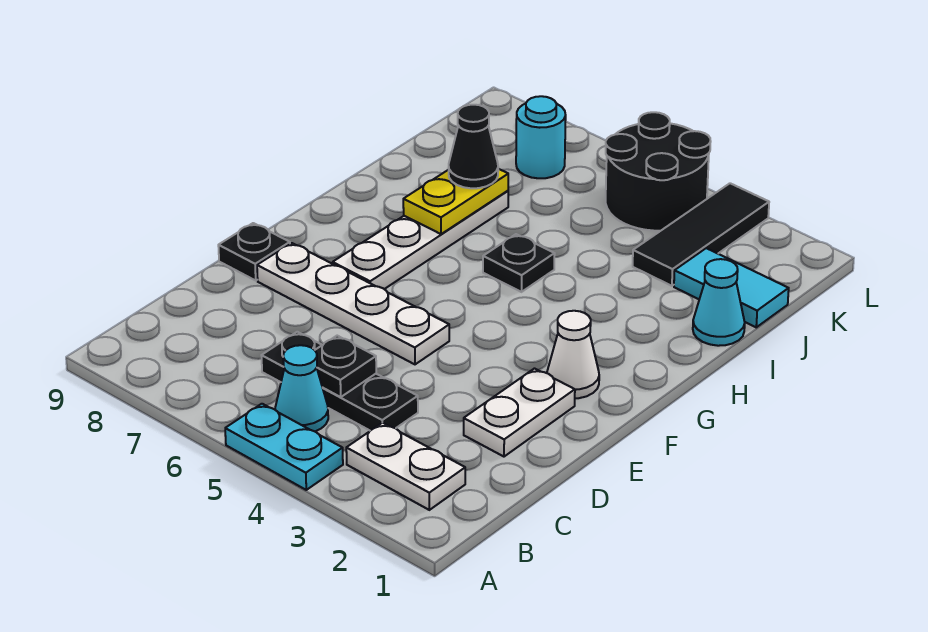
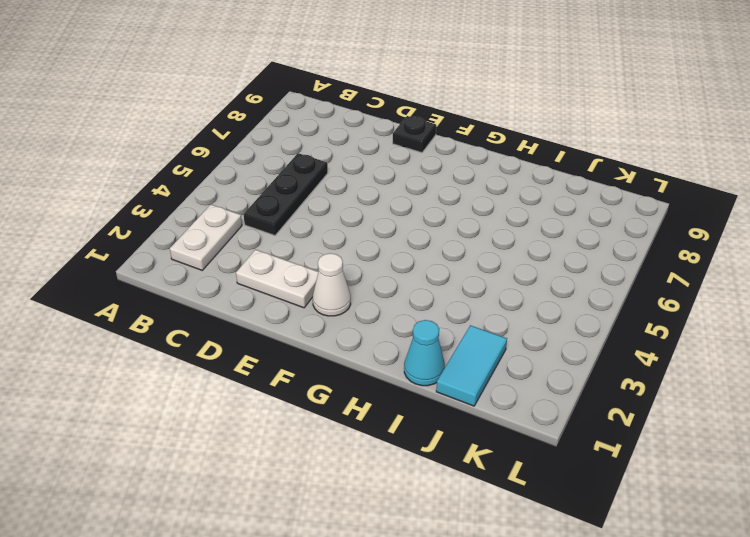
none -> cyan 1x2 plate [225,404,343,490]
none -> cyan 1x1 cone [275,345,328,432]
none -> white 1x4 plate [257,243,449,364]

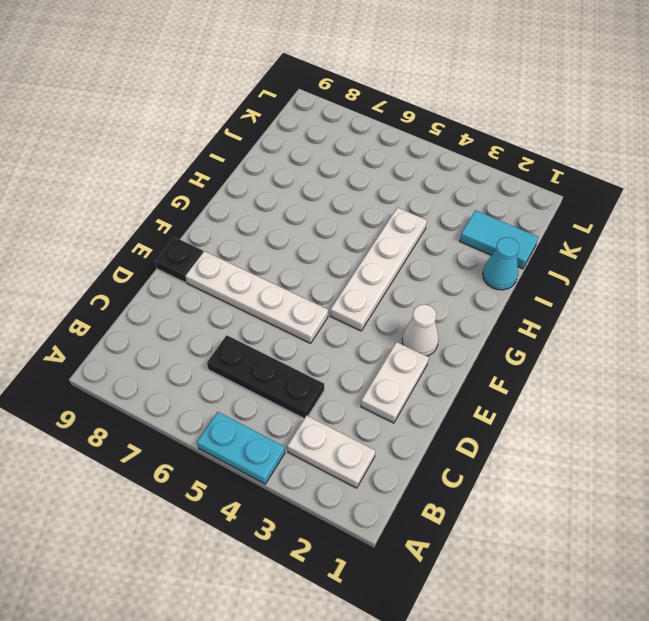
white 1x4 plate [330,207,427,331] -> white 1x4 plate moved to [333,191,508,289]
none -> cyan 1x1 cone [275,345,328,432]
none -> black 1x1 plate [483,234,555,292]
none -> black 1x3 tile [633,183,769,286]

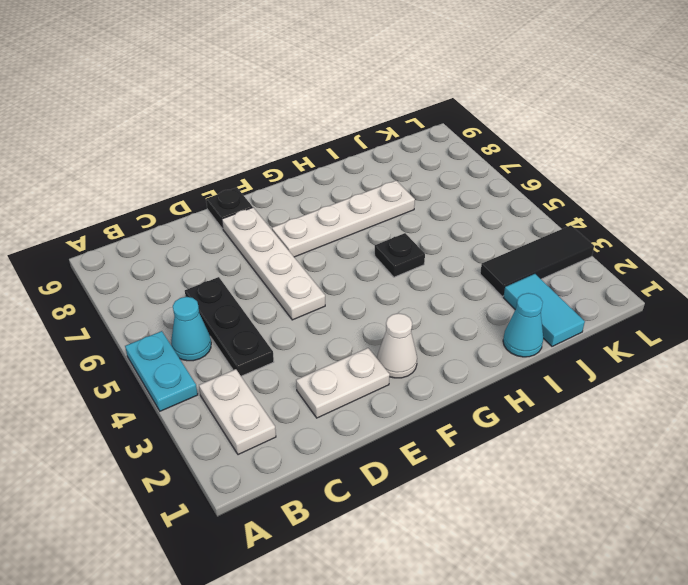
none -> black 2x2 round brick [606,112,711,231]
none -> cyan 1x1 round brick [516,96,566,178]
none -> black 1x1 plate [315,336,376,397]

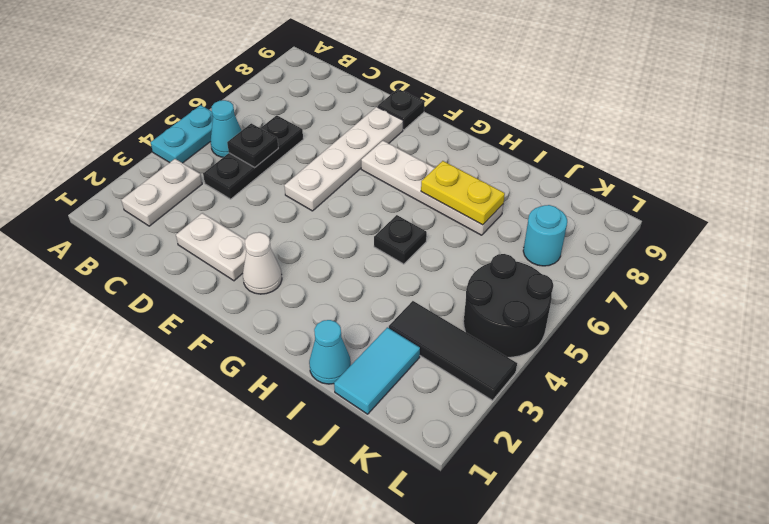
none -> black 1x1 cone [449,105,498,188]

